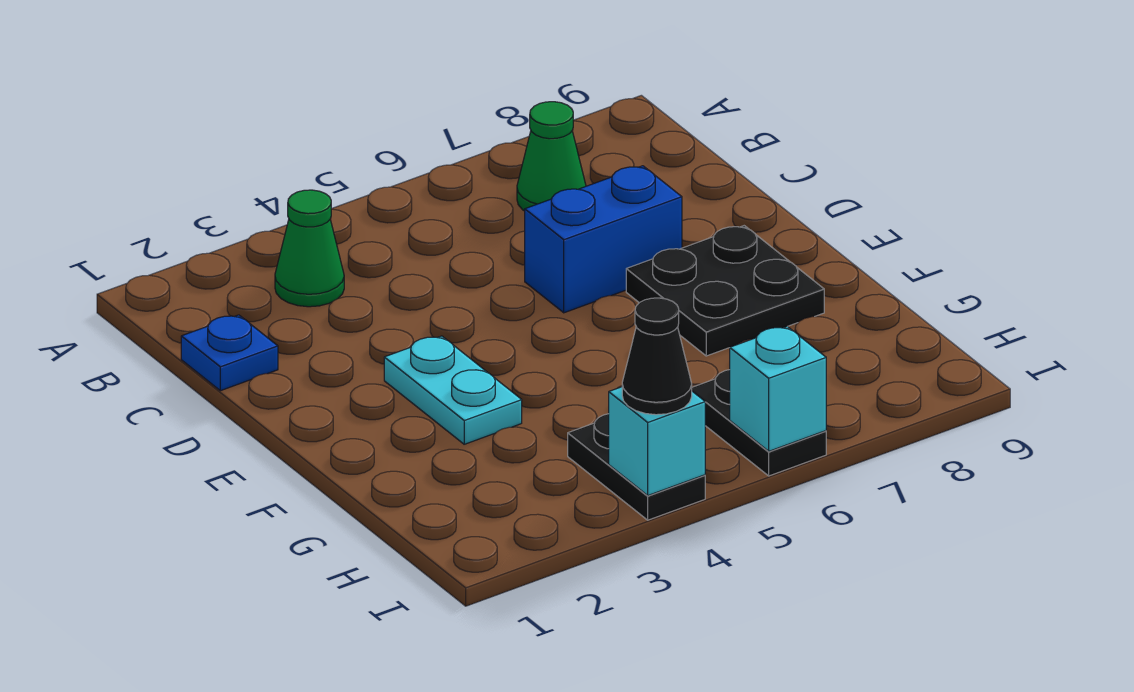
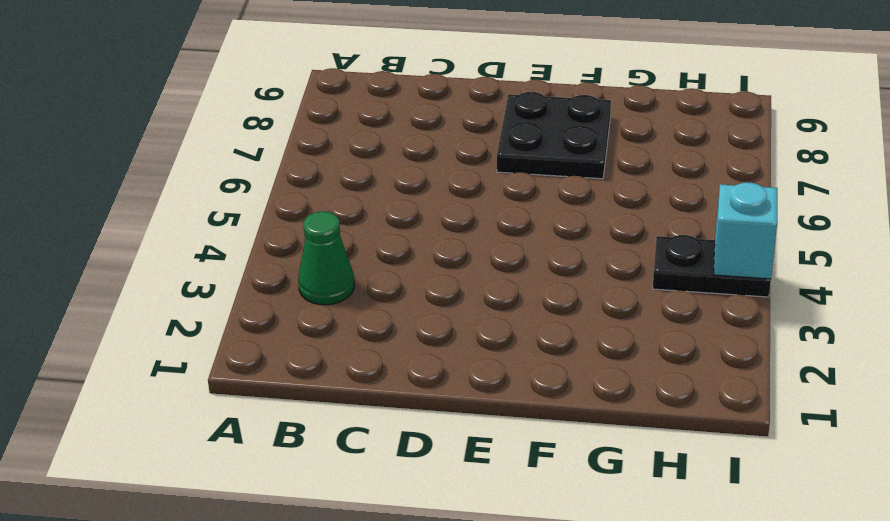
none -> green 1x1 cone [517,102,586,211]
none -> blue 1x1 plate [181,315,278,391]

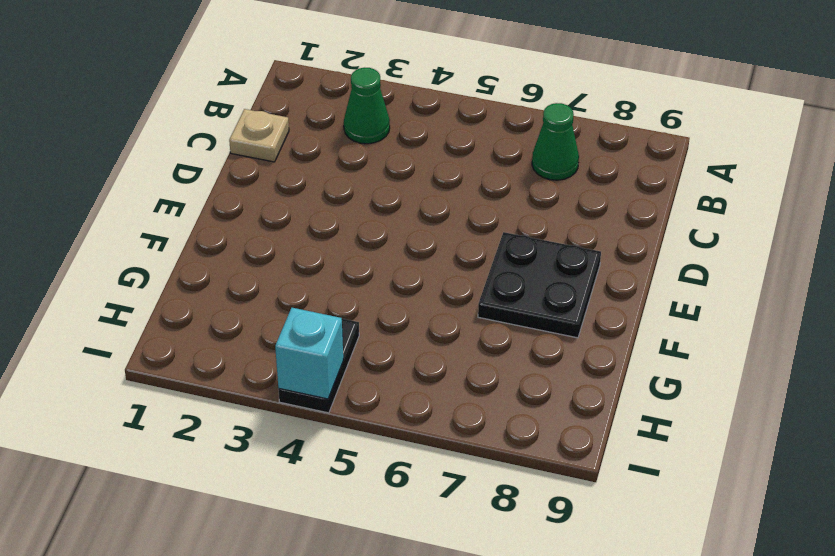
tan 1x1 plate [229,109,289,162] -> blue 1x1 plate [181,315,278,391]
none -> blue 1x2 brick [525,166,682,313]
none -> cyan 1x2 plate [384,336,522,444]

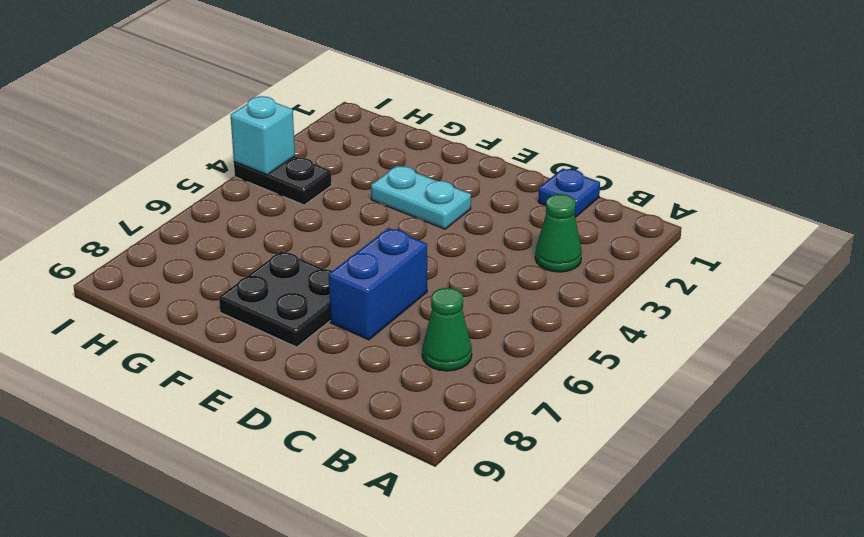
none -> black 1x2 plate [692,370,826,476]
none -> cyan 1x1 brick [730,326,826,451]

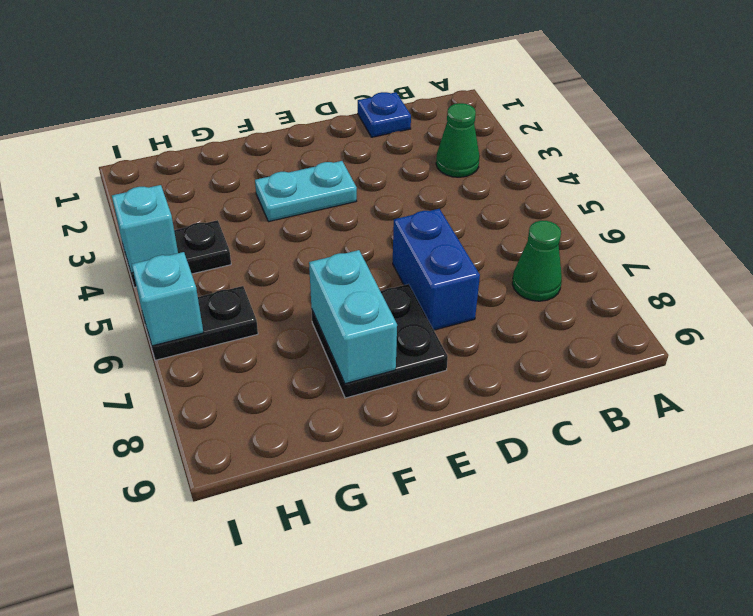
cyan 1x2 brick [309,250,397,384] -> none
none -> black 1x1 cone [622,298,692,415]

